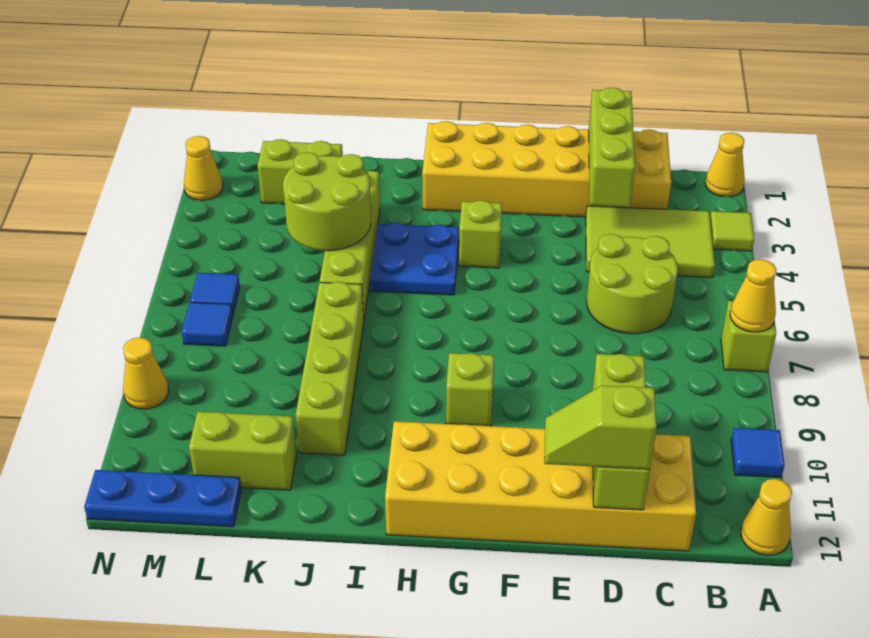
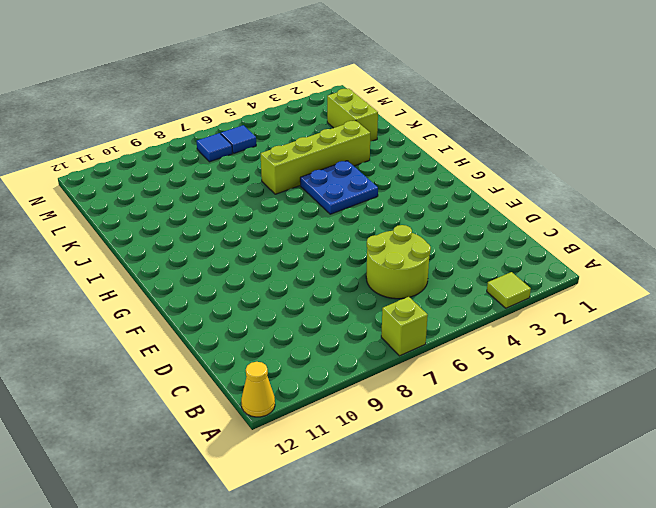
none -> yellow 1x1 cone [705,133,745,197]
none -> blue 1x1 tile [731,428,784,478]
none -> lime 2x3 tile [586,206,715,278]

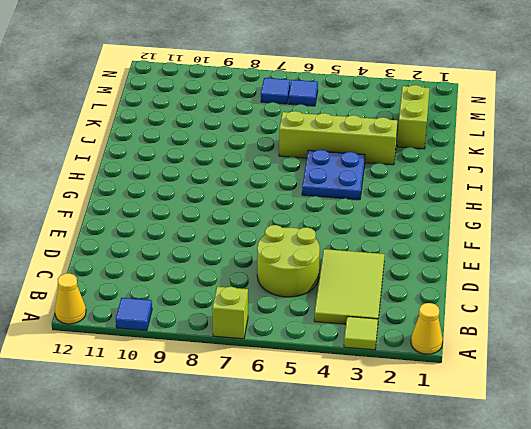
none -> yellow 2x6 brick [422,121,671,217]
none -> yellow 2x6 brick [385,421,696,551]
none -> lime 1x1 brick [459,200,502,268]

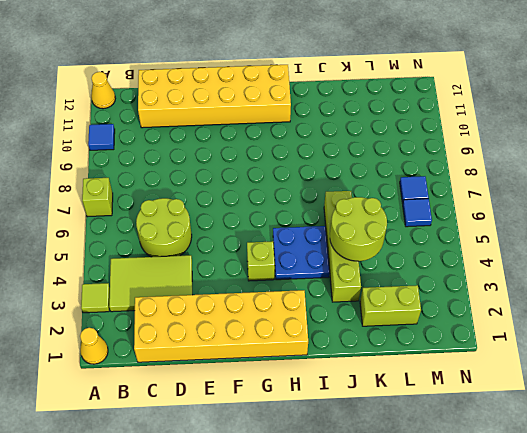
none -> lime 1x1 brick [446,353,494,426]
none -> lime 1x4 brick [296,282,364,455]
none -> lime 1x2 brick [189,412,297,490]

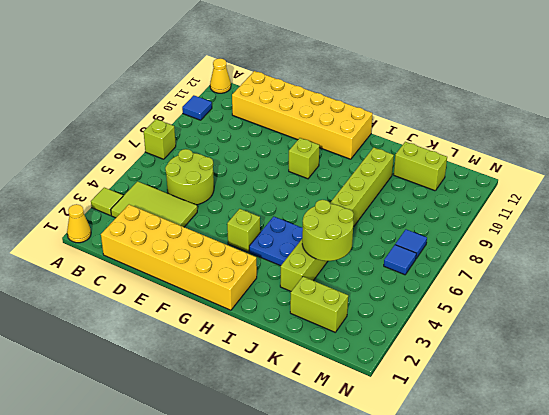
none -> blue 1x3 plate [84,470,241,527]
none -> yellow 1x1 cone [184,136,223,200]
none -> yellow 1x1 cone [123,337,168,409]

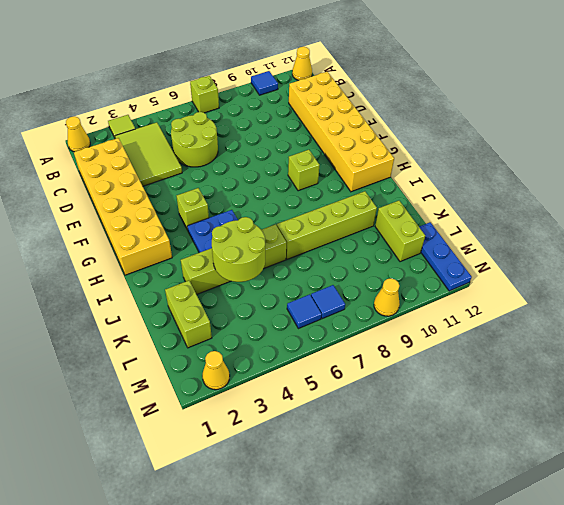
none -> yellow 1x1 cone [730,259,776,332]
none -> lime 1x3 brick [589,88,635,207]
none -> lime 1x3 brick [593,354,650,510]

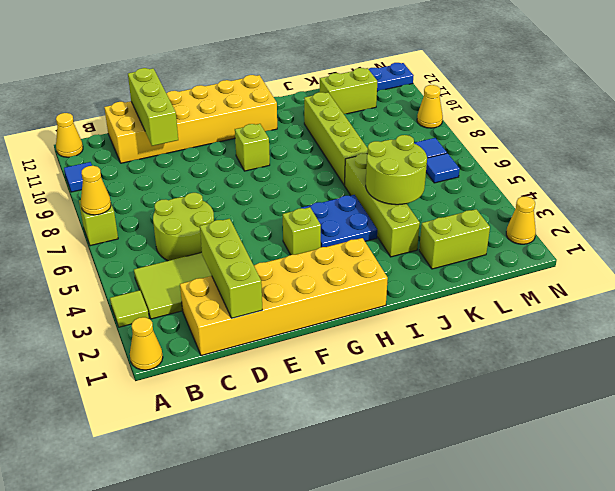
none -> lime 1x2 slope [544,385,657,469]

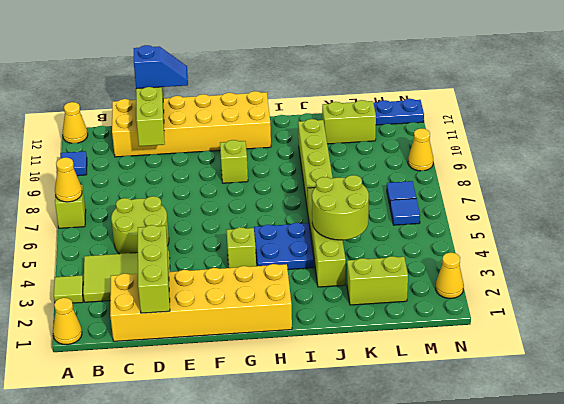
blue 1x2 slope [134,45,188,89] -> lime 1x2 slope [544,385,657,469]

